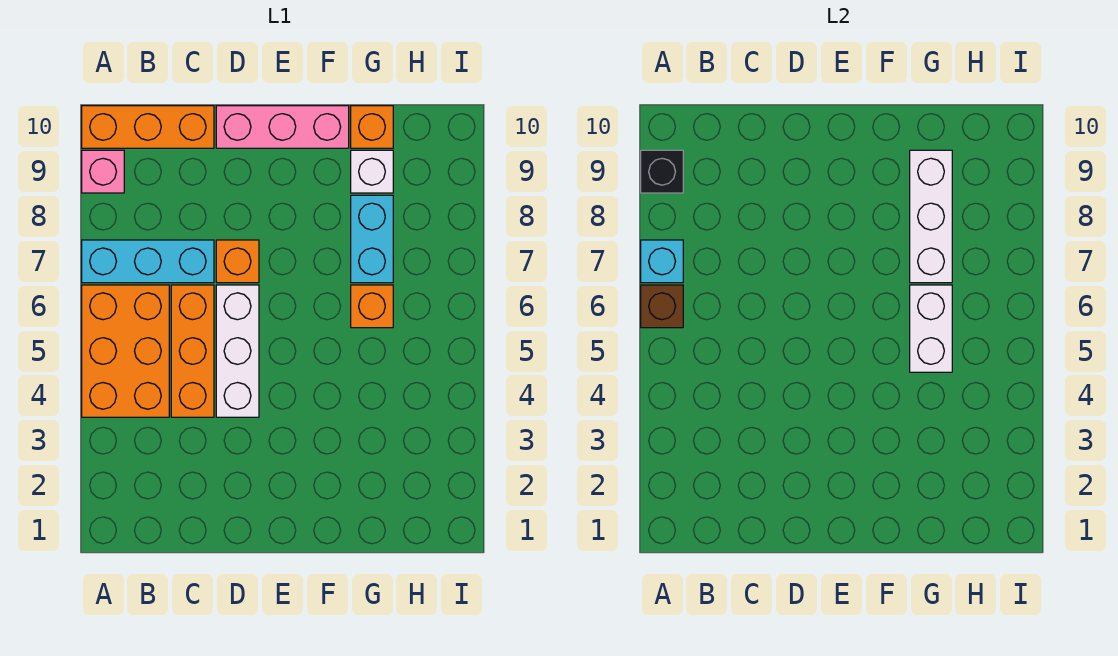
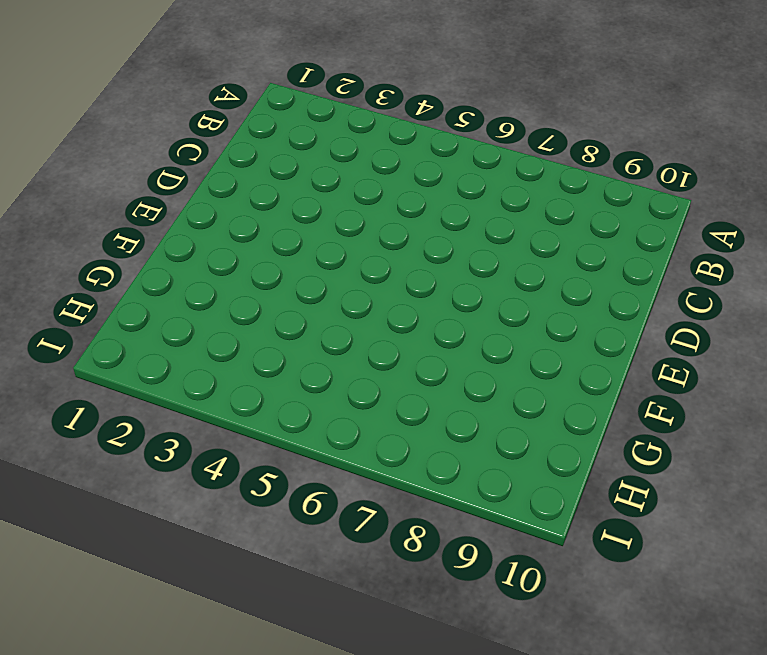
none -> orange 2x3 brick [82,285,169,417]
none -> cyan 1x3 brick [82,240,214,283]
none -> pink 1x1 brick [82,150,124,193]

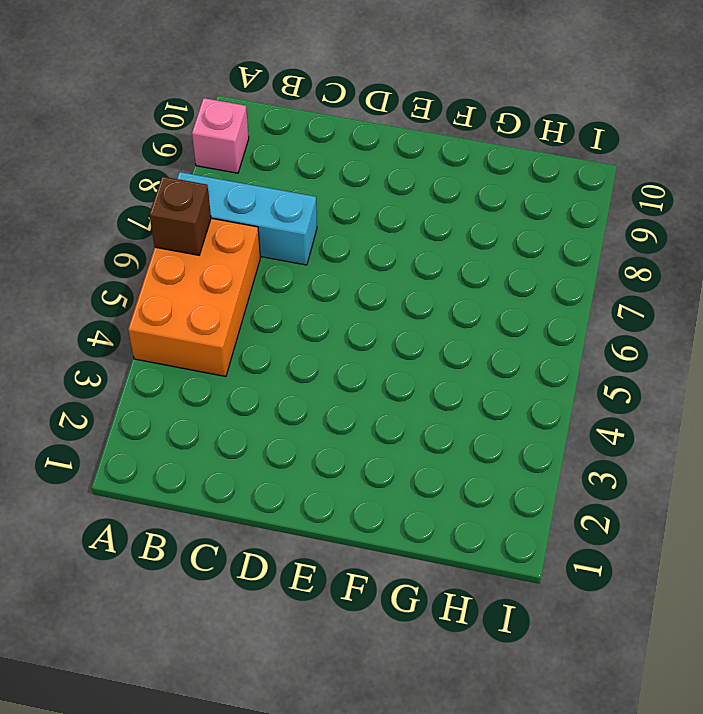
none -> orange 1x3 brick [82,106,214,148]
none -> orange 1x3 brick [171,285,214,417]
none -> white 1x3 brick [216,285,259,417]

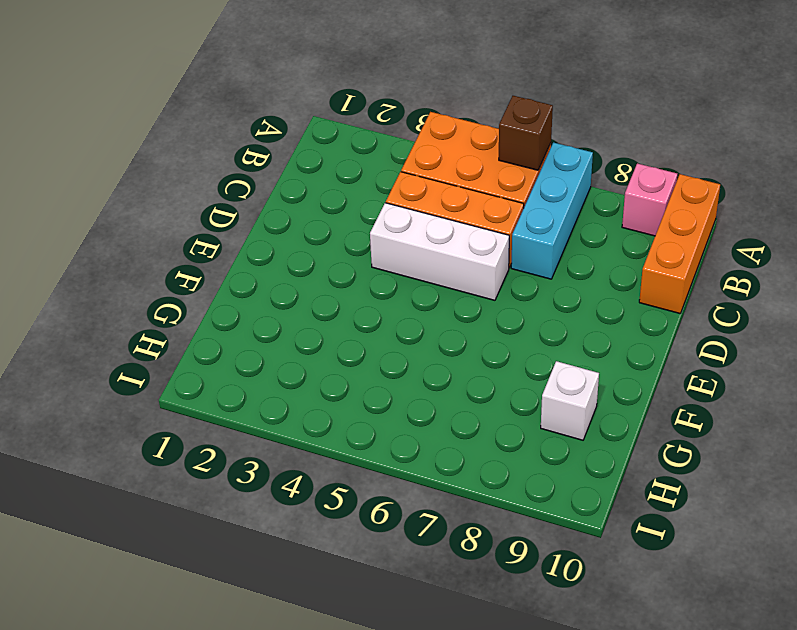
none -> orange 1x1 brick [216,240,259,283]
none -> pink 1x3 brick [216,106,349,148]
none -> orange 1x1 brick [351,285,393,328]

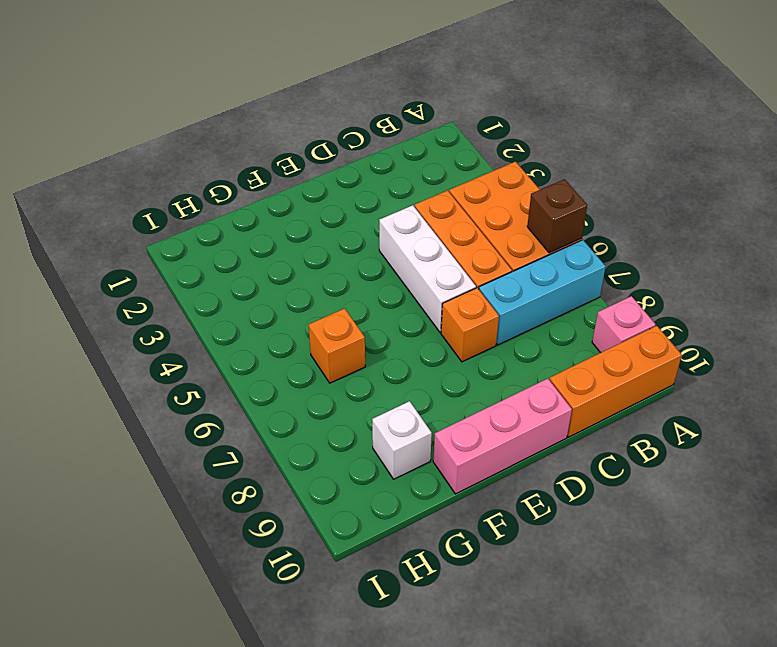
none -> cyan 1x2 brick [351,195,393,283]
none -> orange 1x1 brick [351,106,393,148]
none -> cyan 1x1 brick [641,240,683,283]

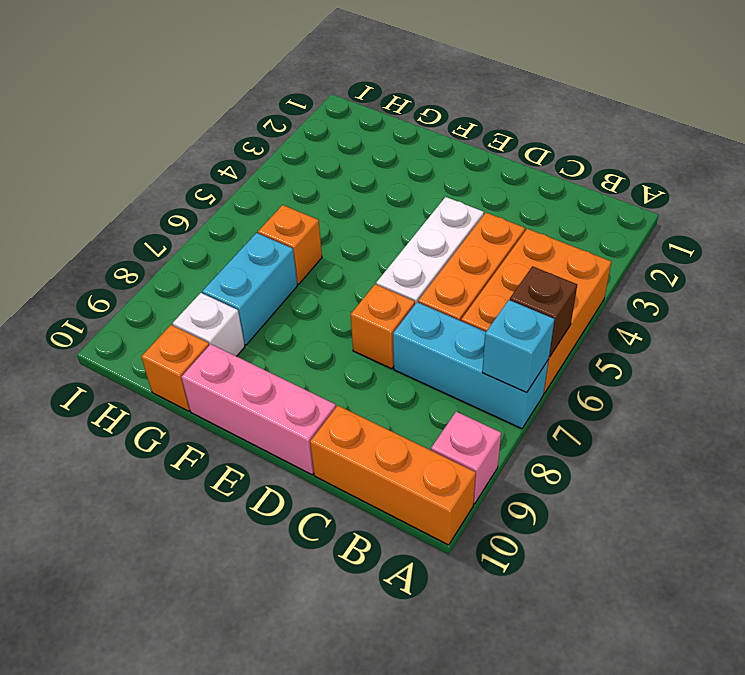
none -> black 1x1 brick [641,150,683,193]
none -> white 1x2 brick [910,285,952,372]
none -> white 1x3 brick [910,150,952,283]

